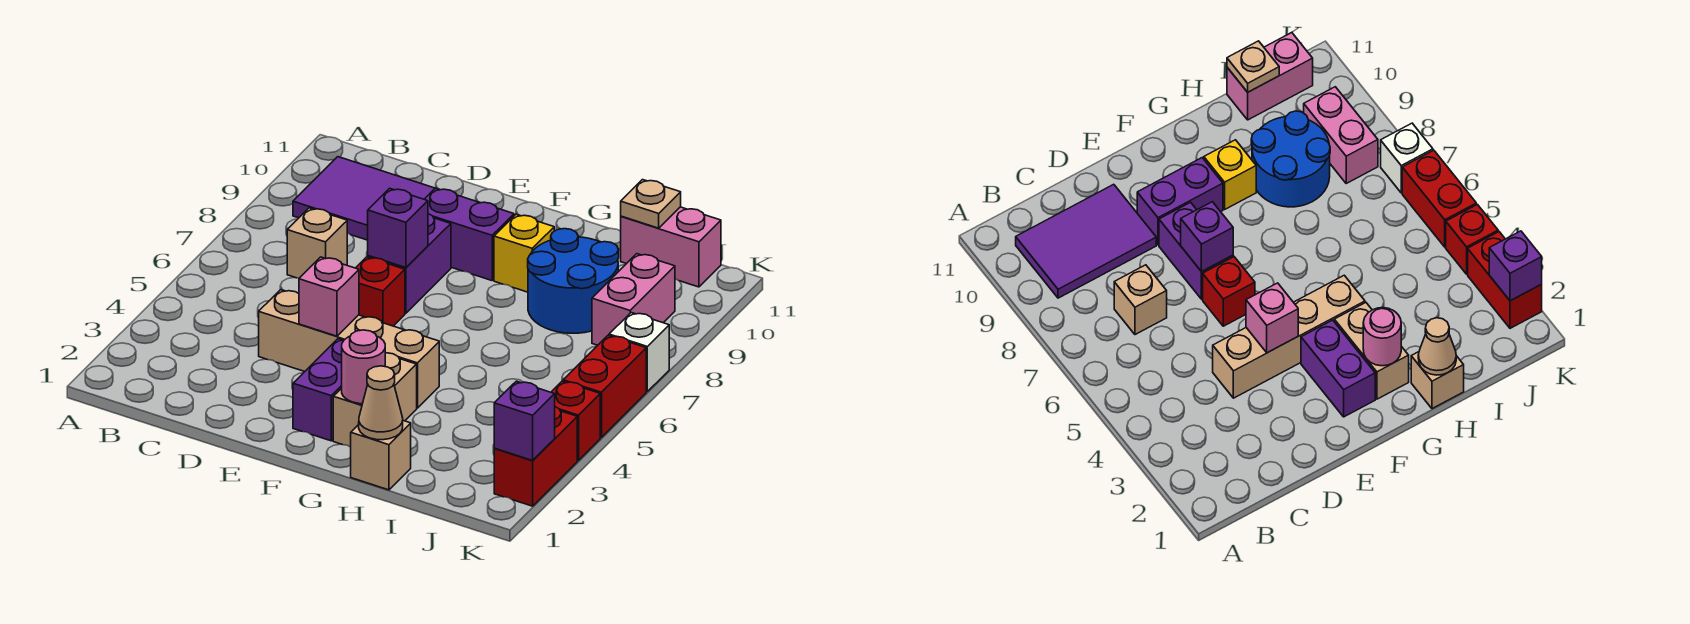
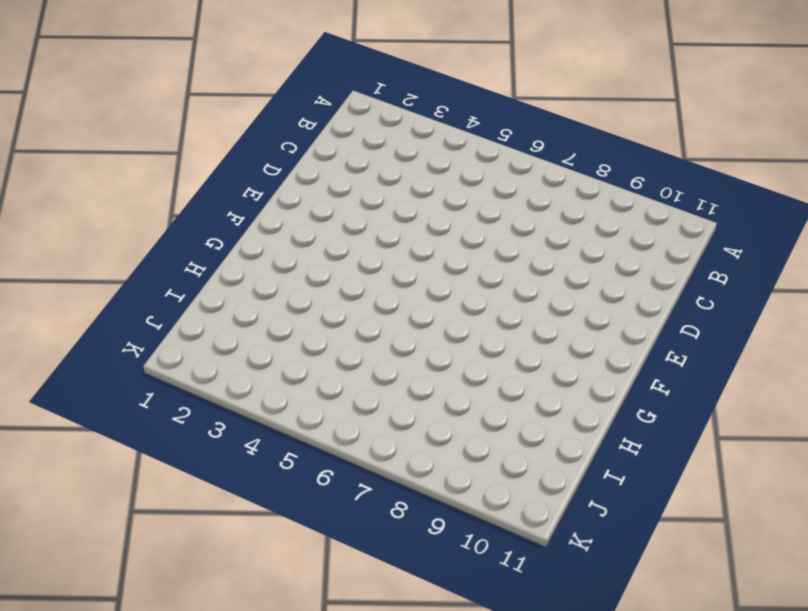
none -> purple 2x3 tile [293,157,435,240]
none -> tan 1x1 brick [287,208,347,278]
none -> tan 1x4 brick [259,290,439,408]

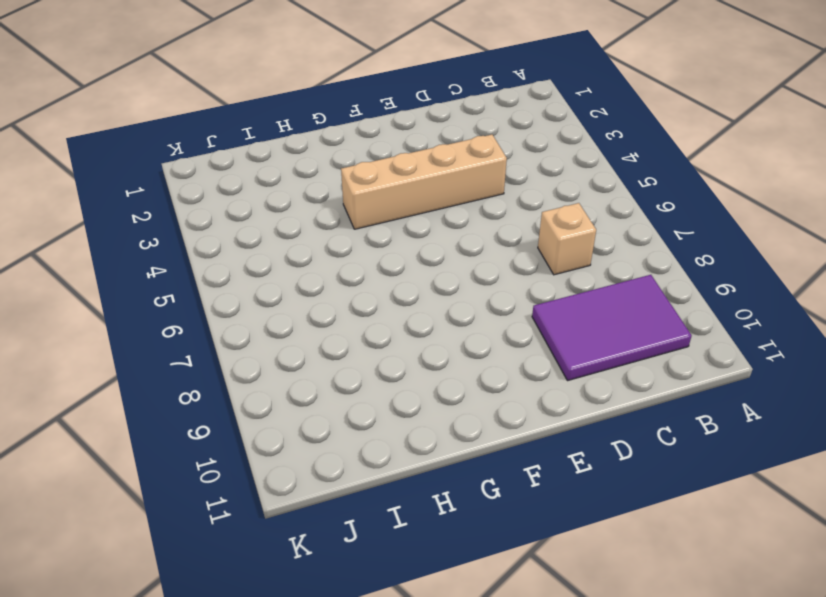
none -> red 1x1 brick [356,257,405,326]
none -> purple 1x2 brick [368,214,451,313]
none -> purple 1x2 brick [424,188,514,280]

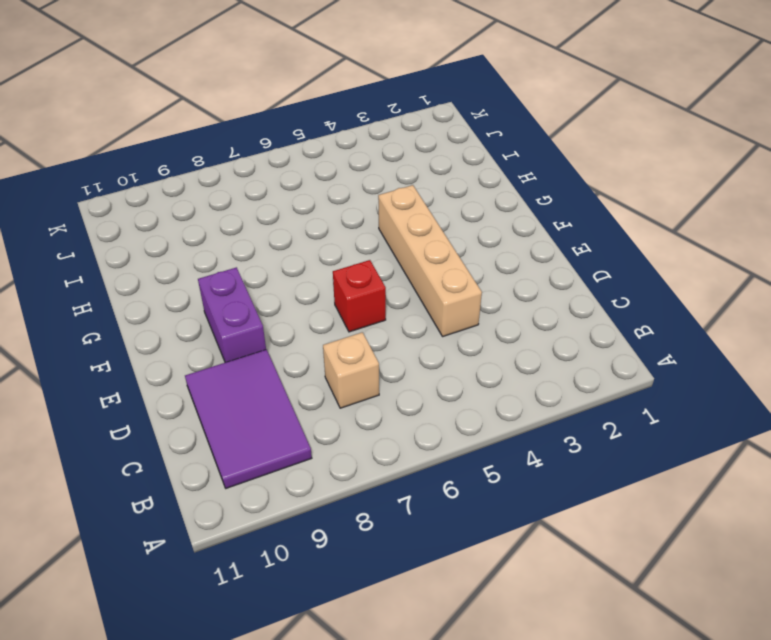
none -> purple 1x2 brick [368,214,451,313]
none -> purple 1x2 brick [293,339,344,441]
none -> tan 1x2 brick [333,353,417,447]

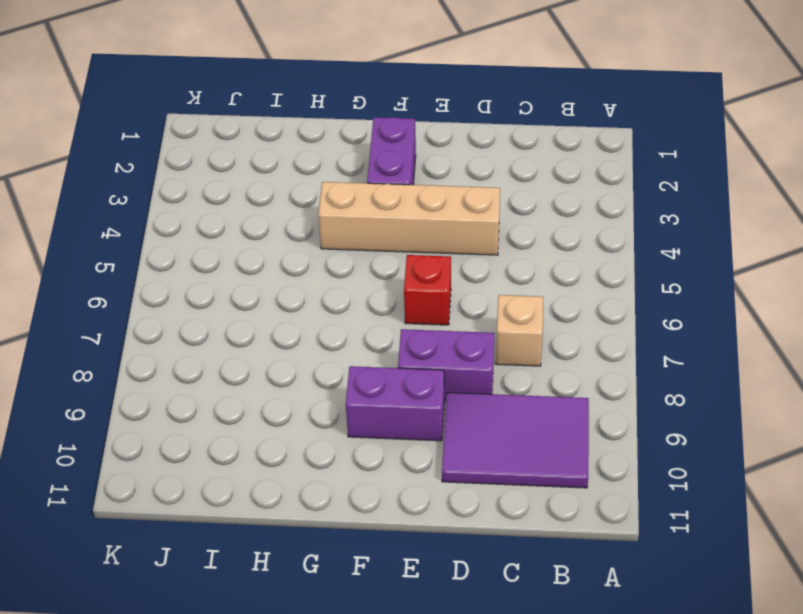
purple 1x2 brick [398,329,494,401] -> purple 1x2 brick turned to [368,214,451,313]
none -> tan 1x2 brick [333,353,417,447]
none -> yellow 1x1 brick [494,214,554,292]
none -> tan 1x1 brick [351,421,411,490]

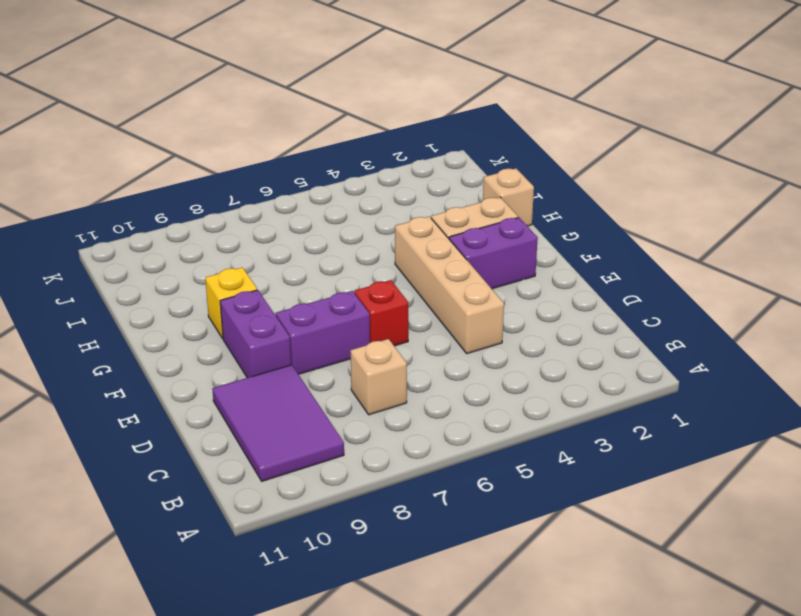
none -> blue 2x2 round brick [528,229,619,333]
none -> pink 1x2 brick [621,207,721,287]
none -> pink 1x2 brick [592,254,675,345]

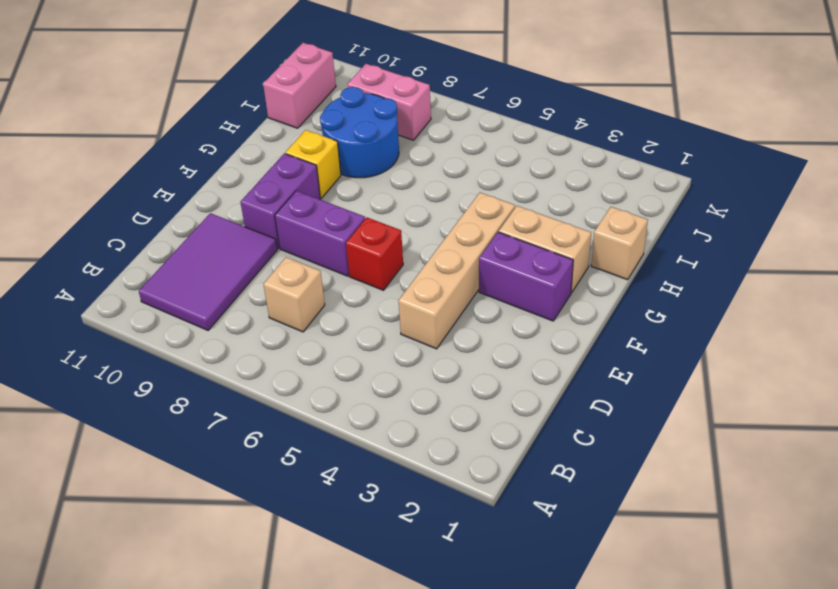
none -> red 1x2 brick [494,407,577,506]
none -> red 1x1 brick [551,381,600,460]
none -> red 1x2 brick [563,335,646,438]

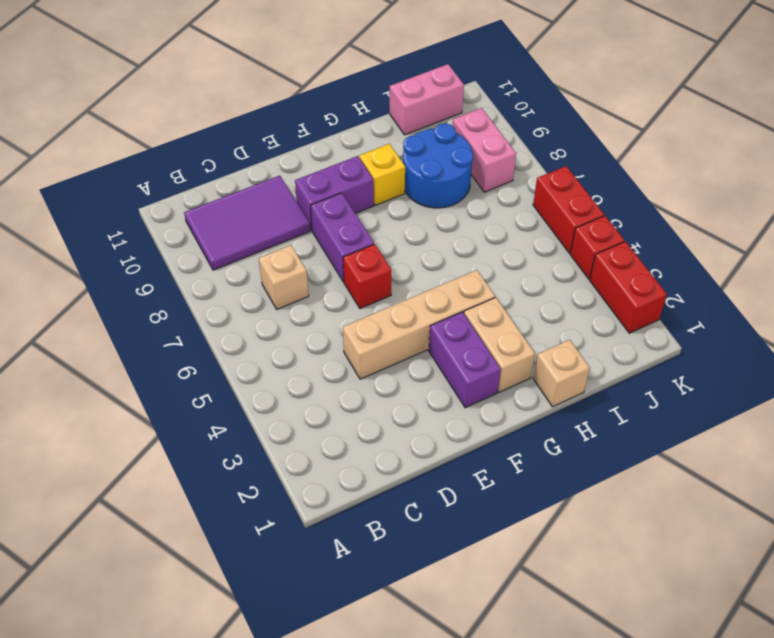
none -> white 1x1 brick [609,313,669,392]
none -> pink 1x1 brick [299,257,359,336]
none -> purple 1x1 brick [368,188,428,268]

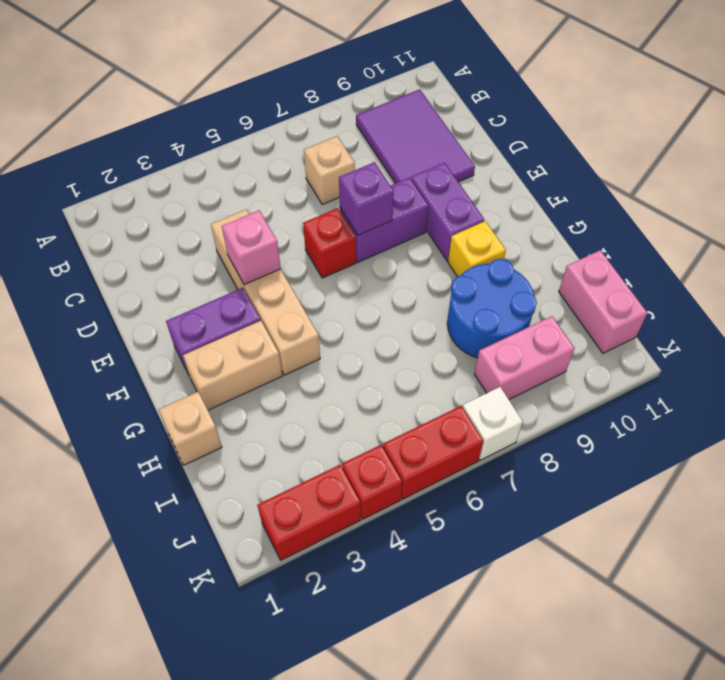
none -> pink 1x1 round brick [342,330,385,404]
none -> tan 1x1 cone [359,366,403,440]
none -> tan 1x1 plate [621,180,681,228]

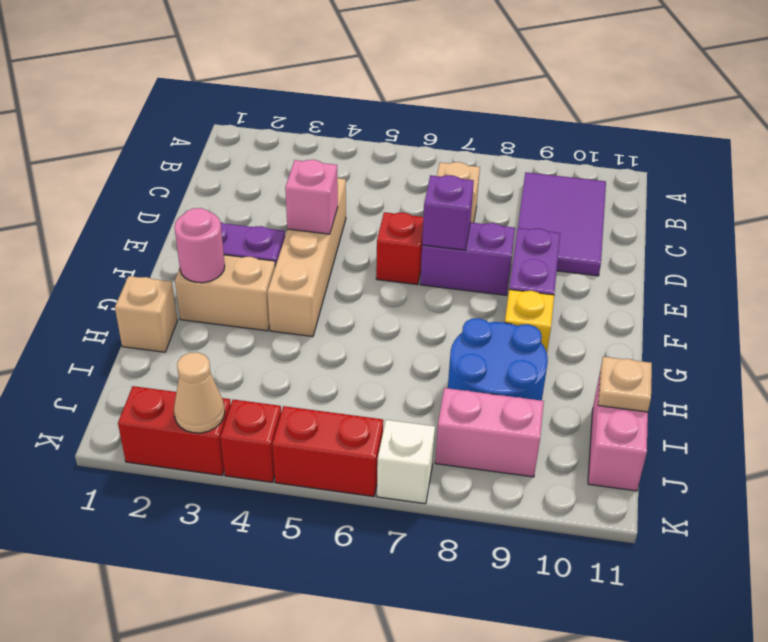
tan 1x1 cone [174,352,225,433] -> tan 1x1 cone moved to [359,366,403,440]
none -> purple 1x1 brick [494,381,555,460]

